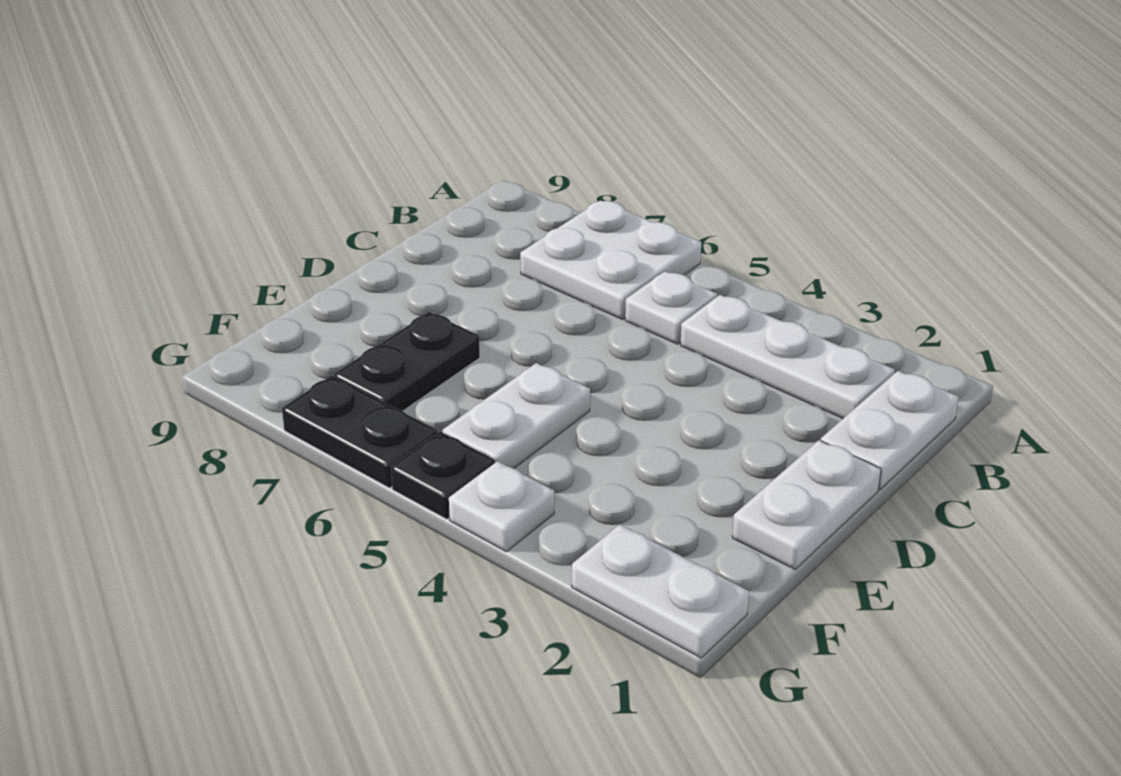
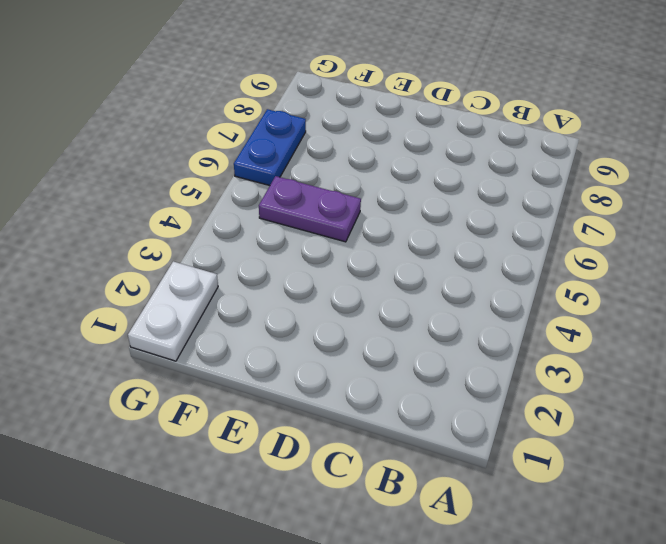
purple 1x2 plate [259,176,361,242] -> white 1x2 plate [442,363,590,468]
blue 1x2 plate [234,109,306,186] -> black 1x2 plate [282,376,437,488]
none -> white 2x2 plate [520,200,701,319]
none -> white 1x2 plate [821,371,959,490]

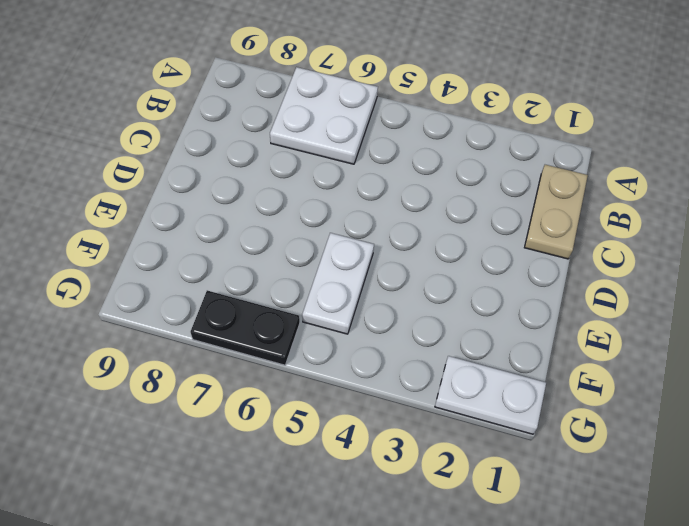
tan 1x2 plate [524,165,588,259] -> white 1x2 plate [821,371,959,490]
none -> white 1x3 plate [681,295,895,418]
none -> white 1x1 plate [625,271,717,344]

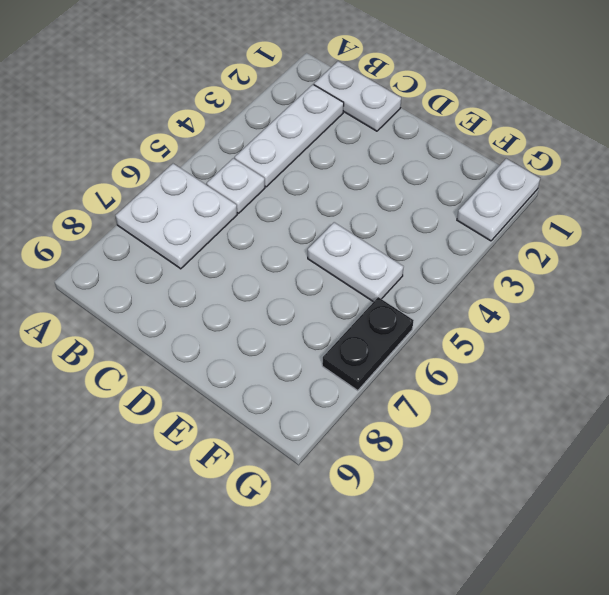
none -> white 1x2 plate [732,440,881,569]
none -> black 1x2 plate [334,312,480,411]

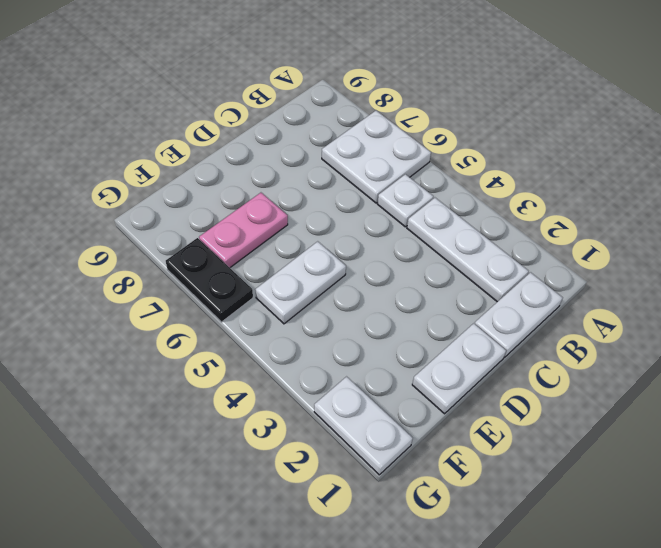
pink 1x2 plate [199,193,288,268] -> black 1x2 plate [334,312,480,411]
none -> white 1x1 plate [449,461,554,552]
none -> black 1x1 plate [391,432,495,519]

